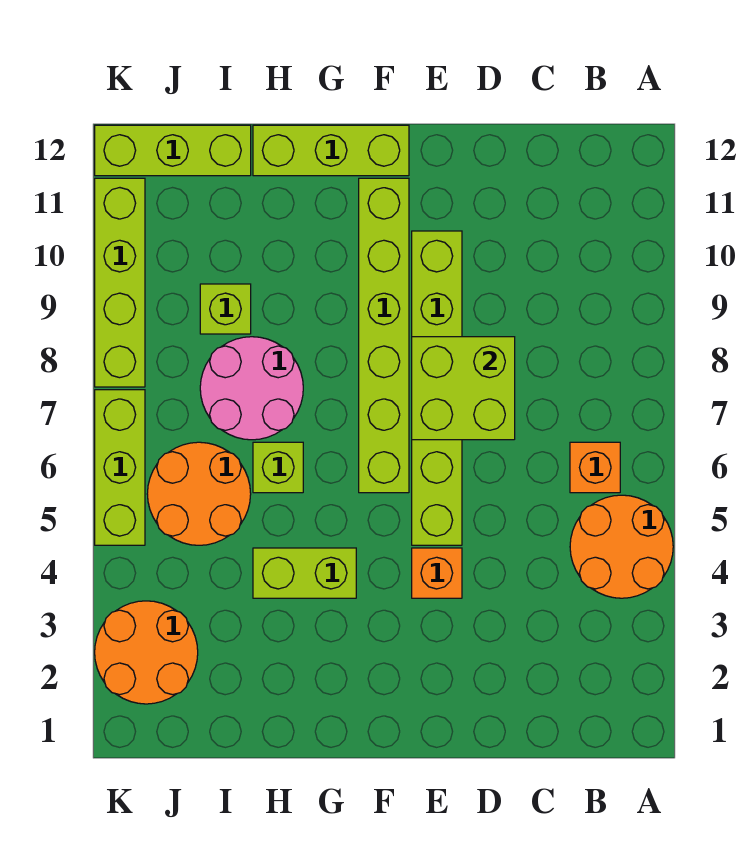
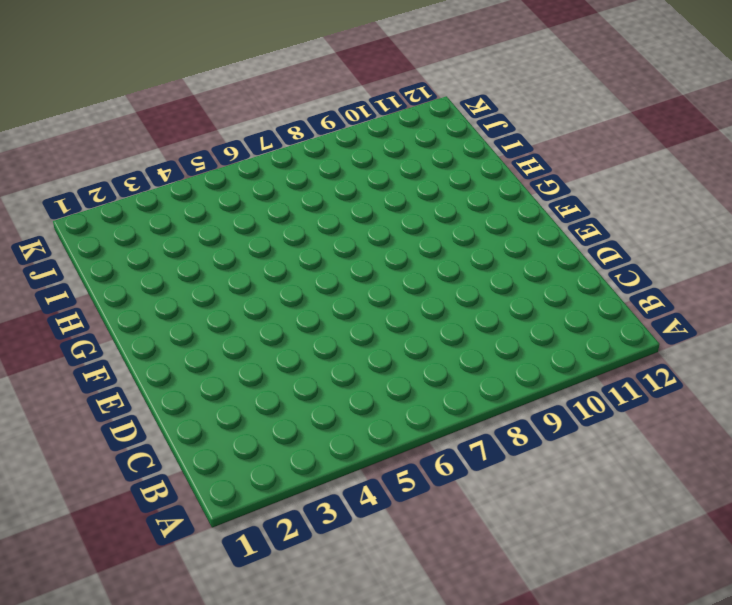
none -> orange 2x2 round brick [570,495,673,598]
none -> orange 1x1 brick [570,442,620,493]
none -> orange 1x1 brick [412,548,462,598]

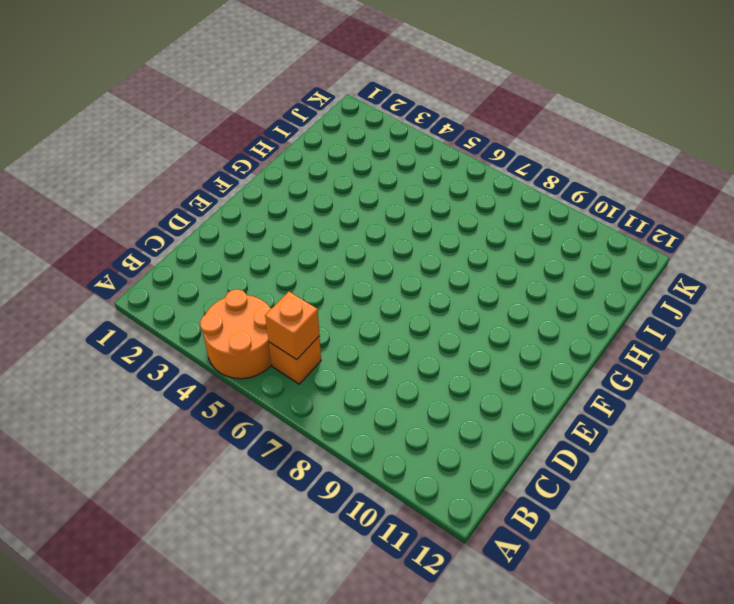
orange 1x1 brick [265,292,320,360] -> orange 1x1 brick moved to [412,548,462,598]
none -> lime 1x6 brick [412,231,462,545]
none -> lime 1x6 brick [359,178,409,493]
none -> lime 1x3 brick [253,125,409,176]

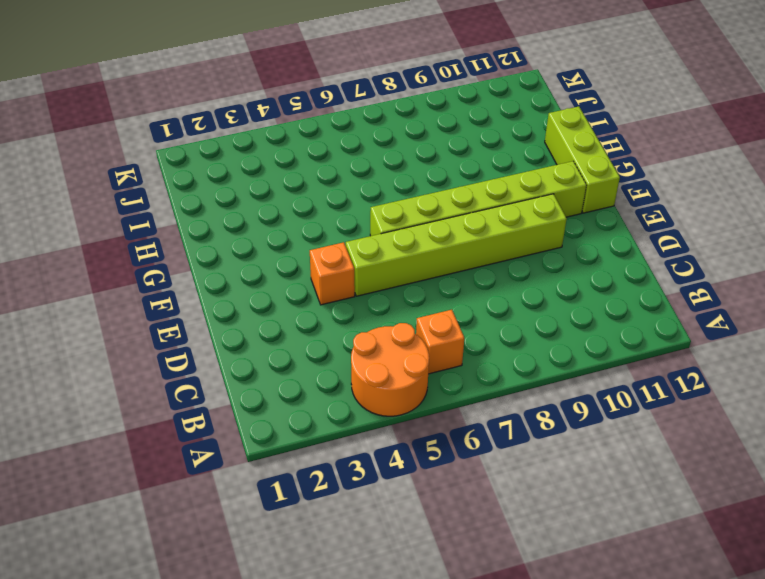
none -> lime 1x2 brick [253,548,356,598]
none -> lime 1x1 brick [253,442,303,493]
none -> pink 2x2 round brick [200,337,303,440]

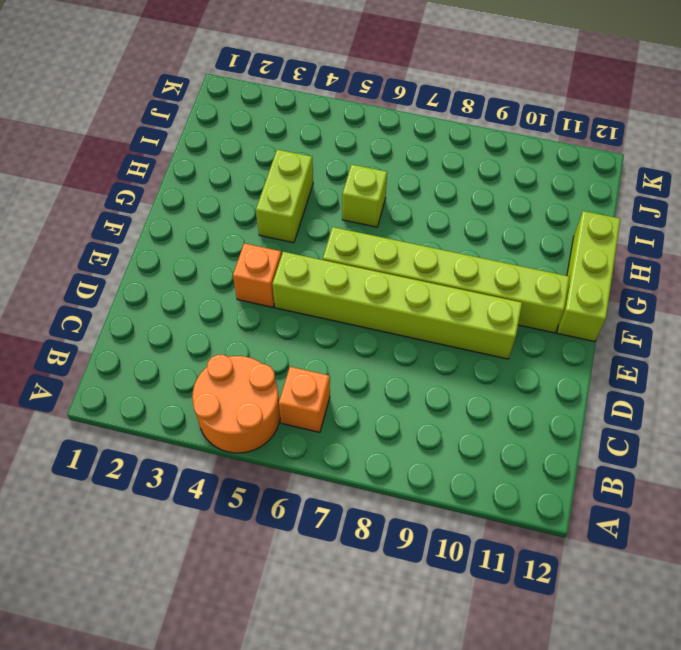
none -> pink 2x2 round brick [200,337,303,440]
none -> orange 2x2 round brick [147,442,251,545]
none -> lime 1x1 brick [200,284,251,334]

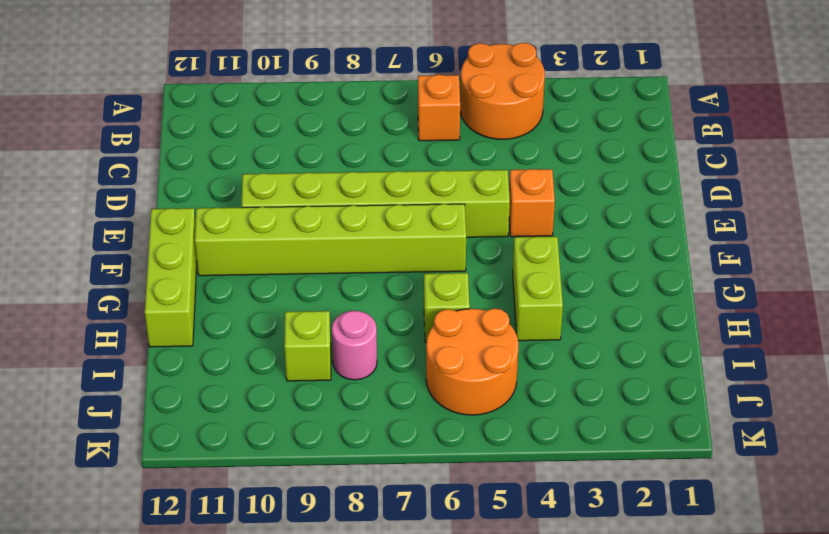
pink 1x1 round brick [332,311,377,380] -> pink 2x2 round brick [200,337,303,440]
none -> lime 1x3 brick [95,125,251,176]
none -> orange 2x2 round brick [95,601,198,704]
none -> lime 1x3 brick [95,390,145,545]

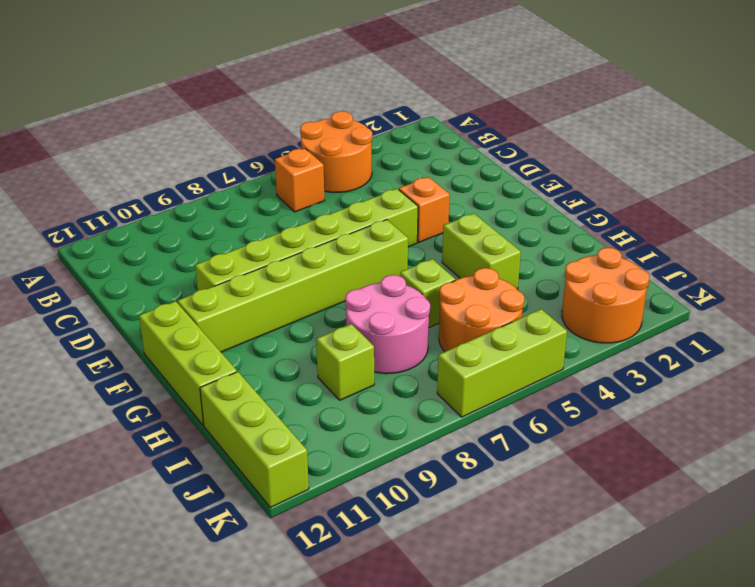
none -> lime 1x4 brick [95,178,145,387]
none -> lime 2x2 brick [412,337,515,440]

